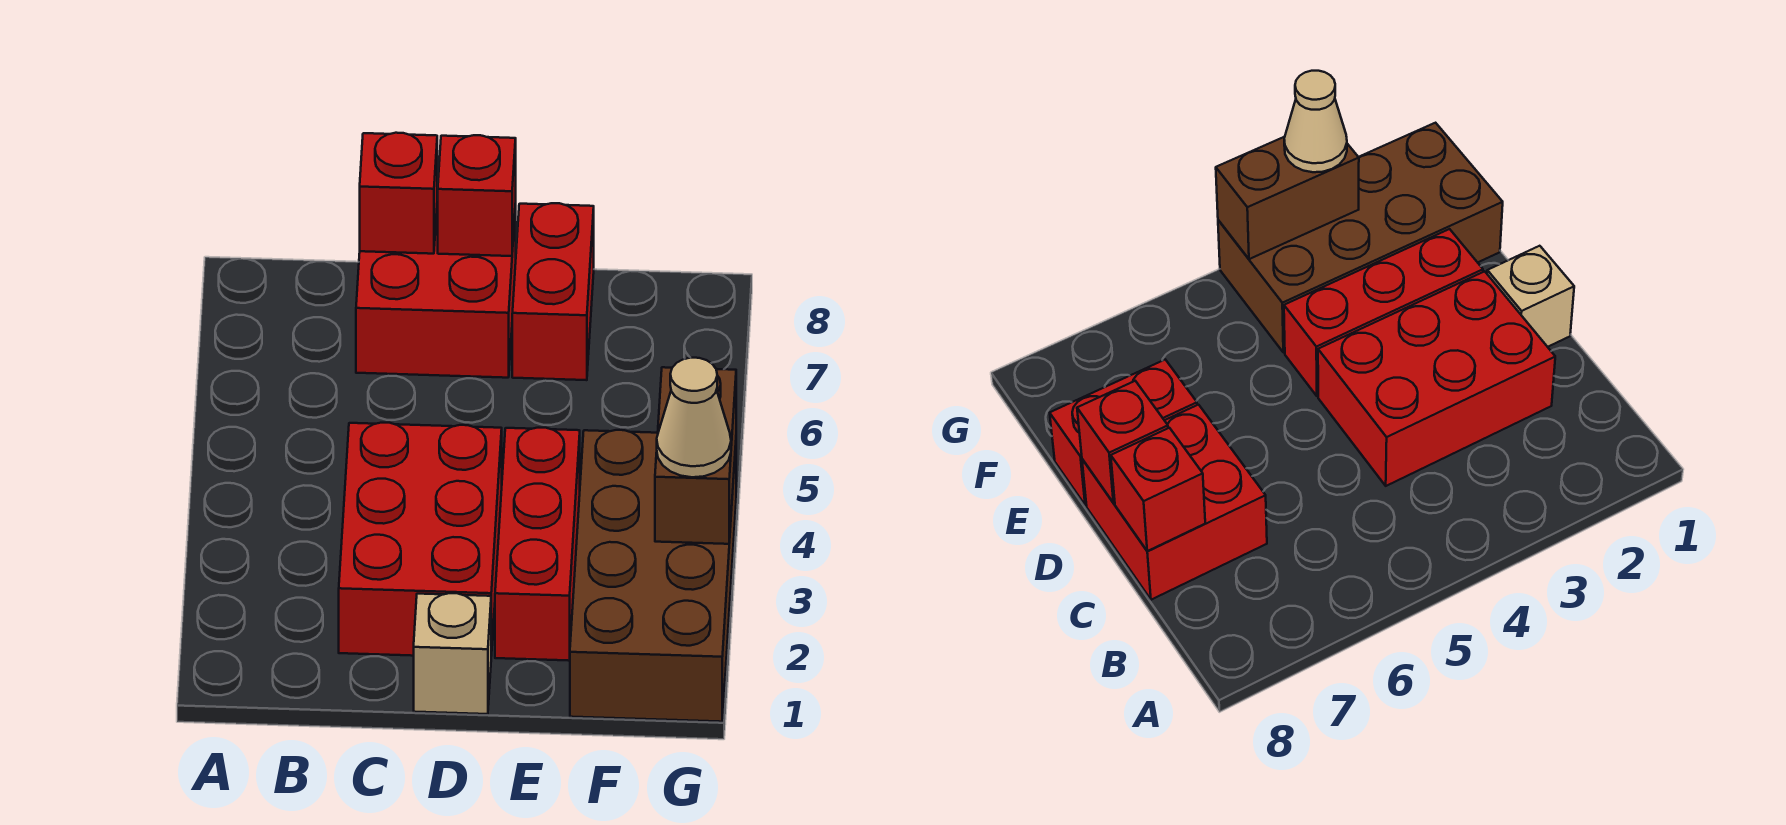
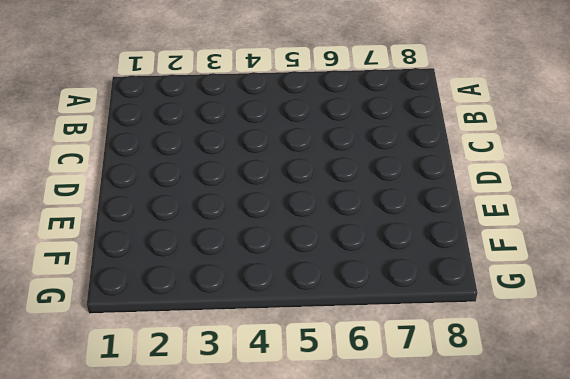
none -> red 2x3 brick [339,423,502,656]
none -> red 2x2 brick [356,201,516,378]

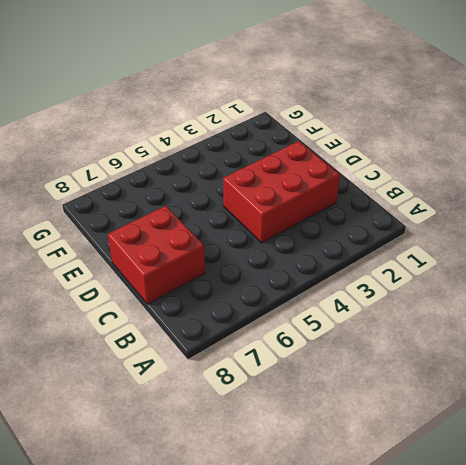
none -> tan 1x1 brick [414,593,491,714]
none -> red 1x3 brick [495,428,580,661]

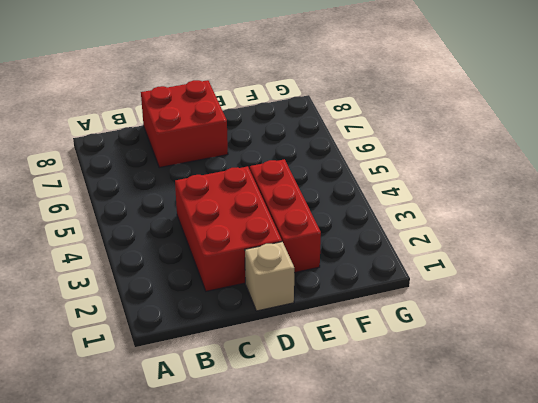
none -> red 1x2 brick [512,203,594,380]
none -> brown 2x4 brick [570,430,736,722]

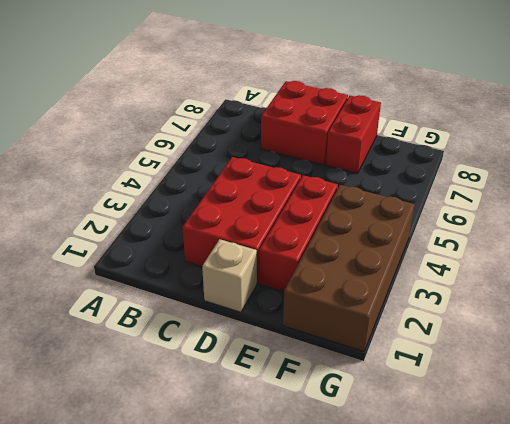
none -> red 1x1 brick [360,133,437,254]
none -> red 1x1 brick [438,135,516,256]

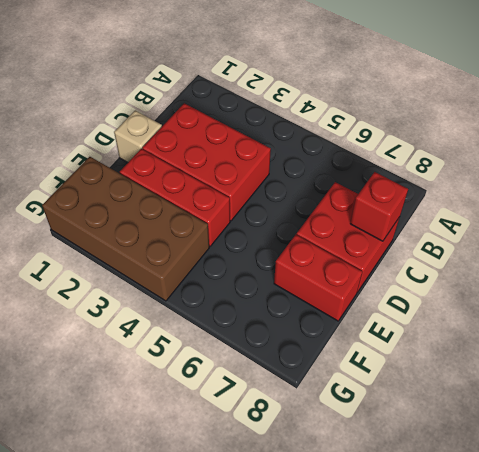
none -> red 1x1 brick [438,135,516,256]
none -> brown 1x2 brick [655,367,736,544]

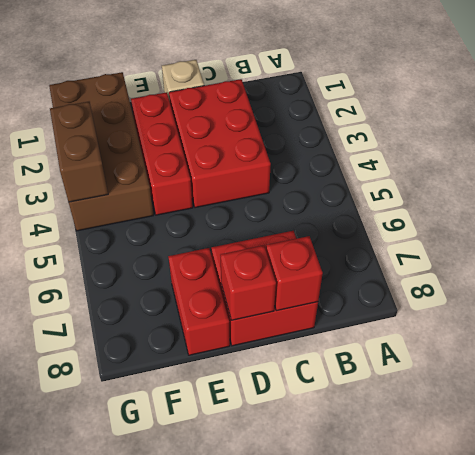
none -> tan 1x1 cone [657,358,731,477]

